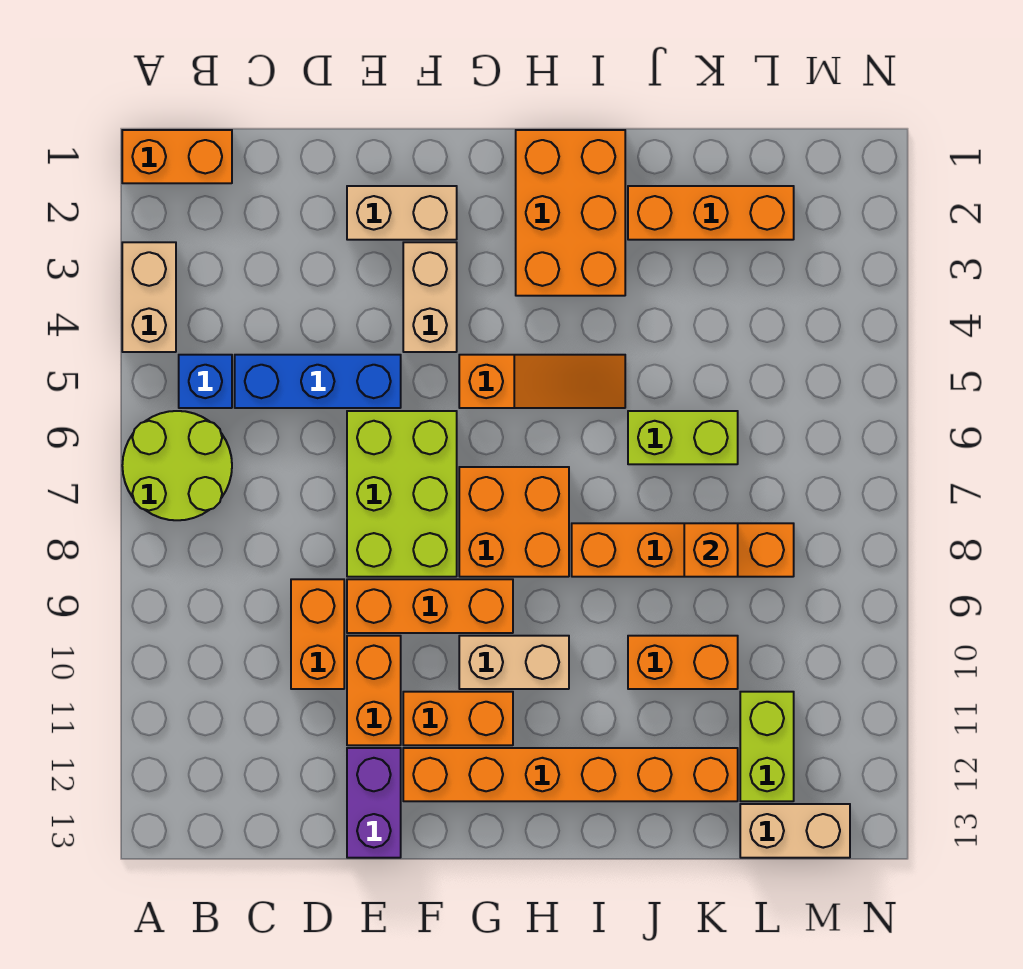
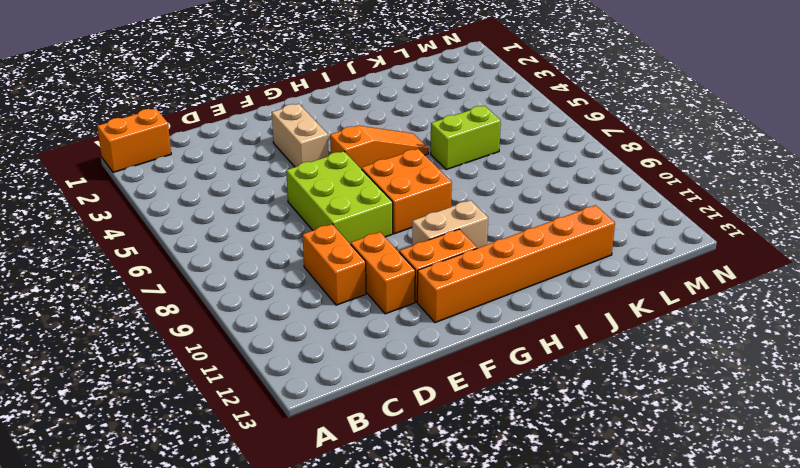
none -> tan 1x2 brick [122,242,176,352]
none -> lime 2x2 round brick [122,411,232,520]
none -> blue 1x1 brick [179,355,232,408]

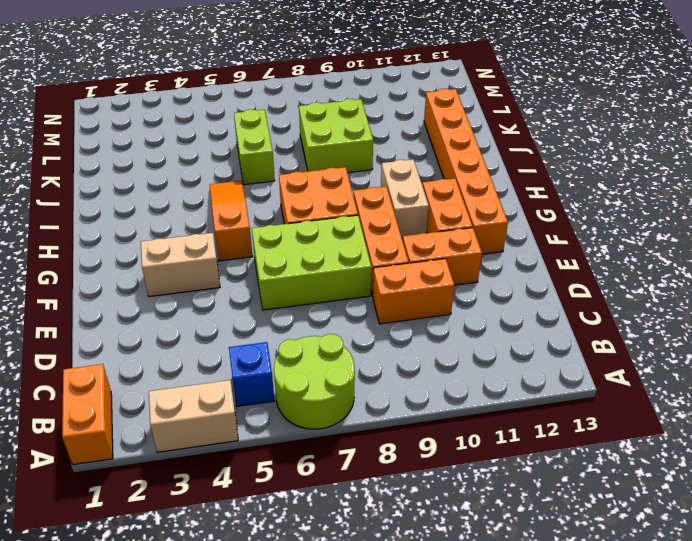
lime 2x2 brick [299,99,373,173] -> orange 1x4 brick [572,523,794,577]
none -> blue 1x3 brick [235,355,401,408]
none -> tan 1x2 brick [347,186,457,240]
none -> purple 1x2 brick [347,748,401,858]

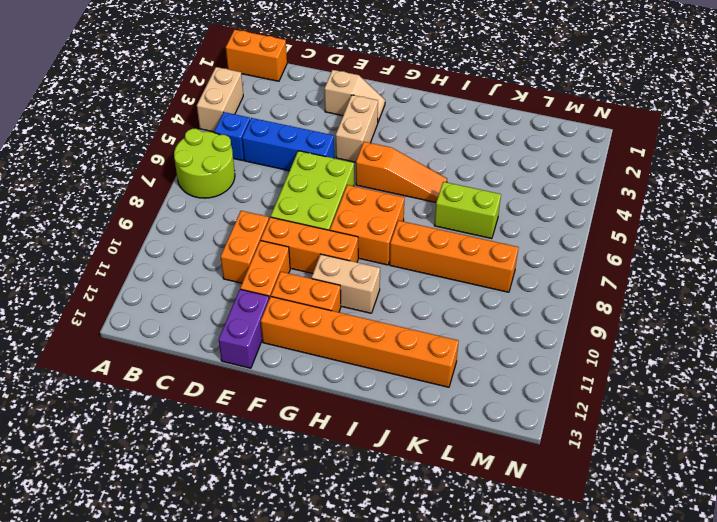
tan 1x2 slope [324,70,385,122] -> tan 1x2 brick [347,186,457,240]
none -> orange 2x3 brick [516,130,625,296]
none -> orange 1x3 brick [628,186,794,240]
none -> orange 1x2 brick [628,636,738,689]

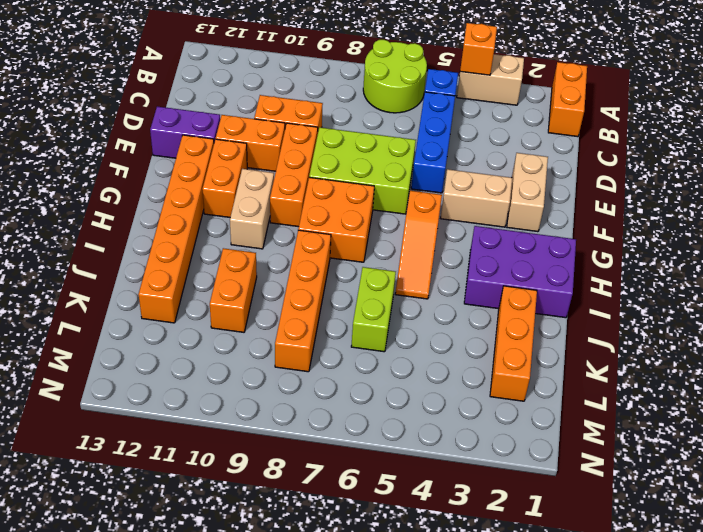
orange 1x1 brick [460,23,497,75] -> orange 1x1 brick moved to [684,523,738,577]
purple 2x3 brick [464,226,576,318] -> orange 2x3 brick [516,130,625,296]
none -> lime 1x2 brick [740,692,794,801]
none -> tan 1x2 brick [740,804,850,858]

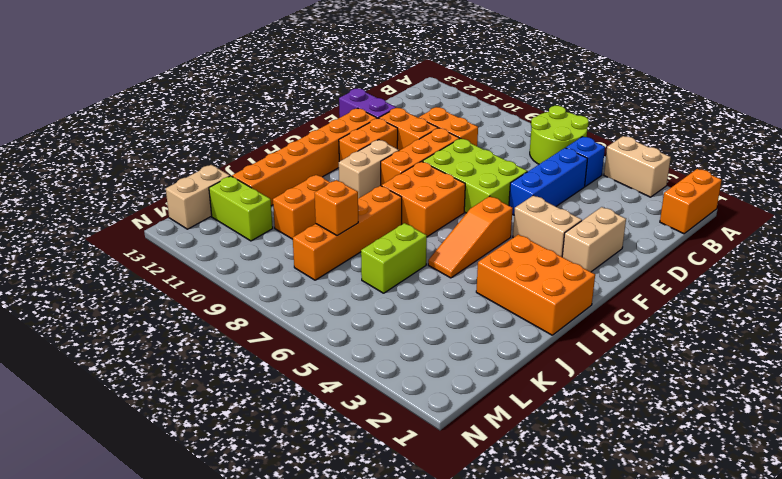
none -> orange 1x3 brick [628,186,794,240]

